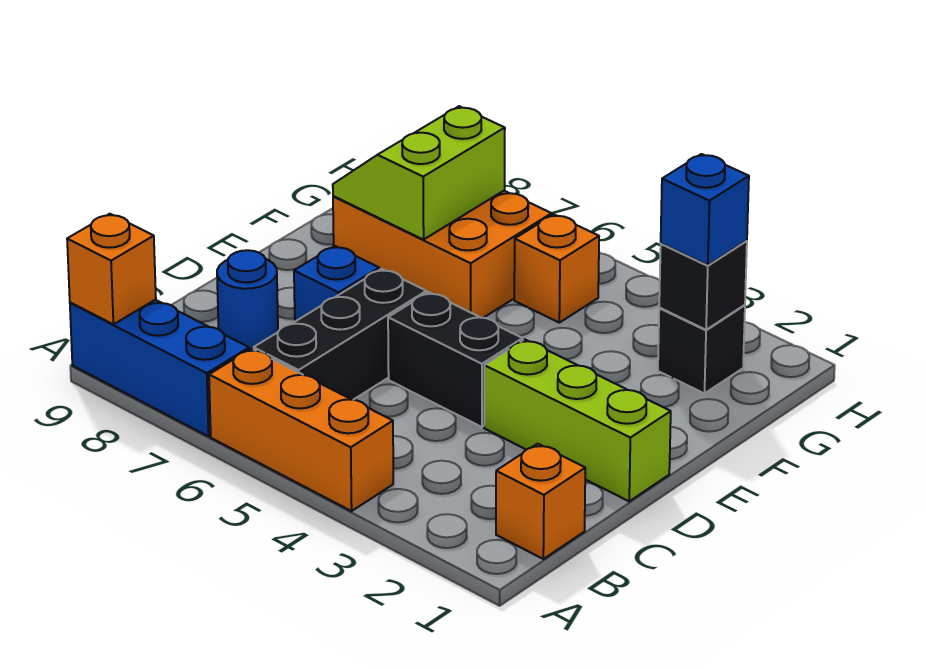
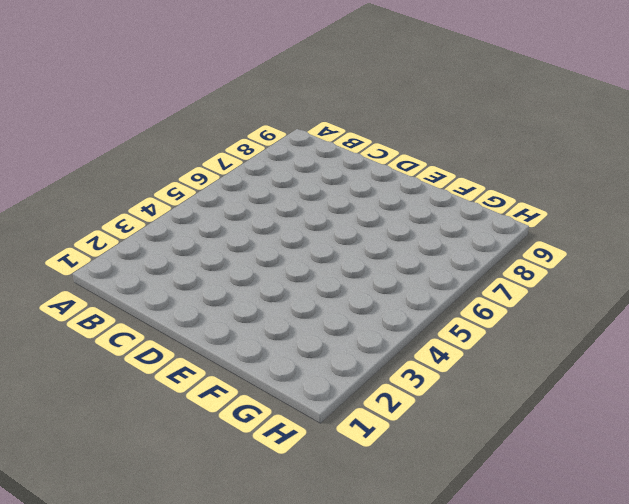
none -> orange 1x3 brick [209,349,393,511]
none -> blue 1x3 brick [70,300,249,436]
none -> orange 1x1 brick [496,444,585,559]

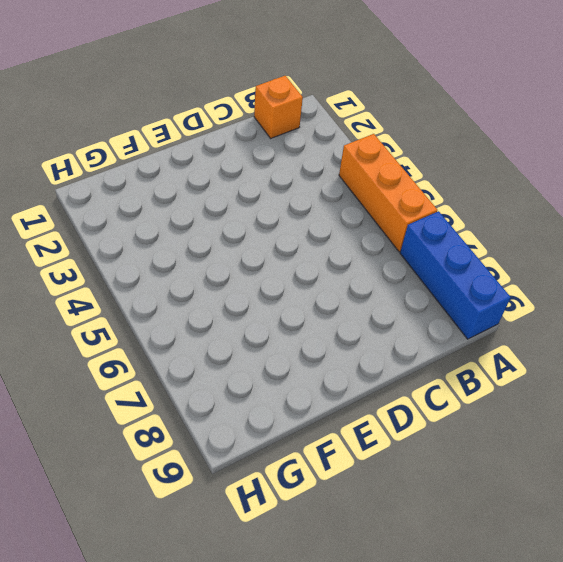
none -> black 1x3 brick [254,269,426,400]
none -> blue 1x1 round brick [217,250,278,350]
none -> lime 1x3 brick [484,339,671,501]

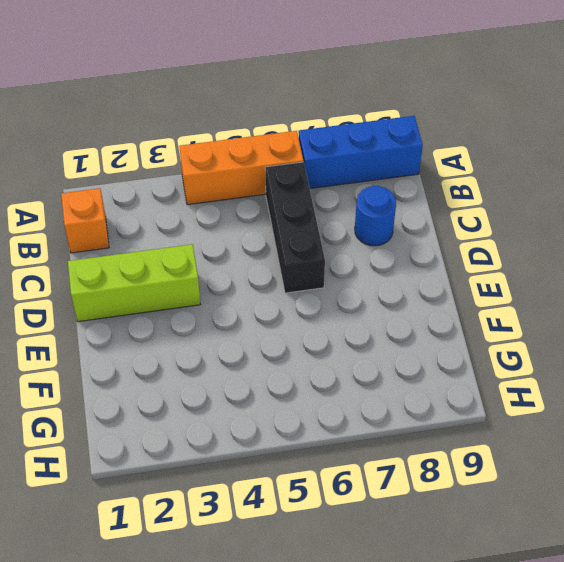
none -> black 1x2 brick [388,292,523,427]
none -> blue 1x1 brick [294,246,379,321]
none -> orange 2x3 brick [333,191,552,318]

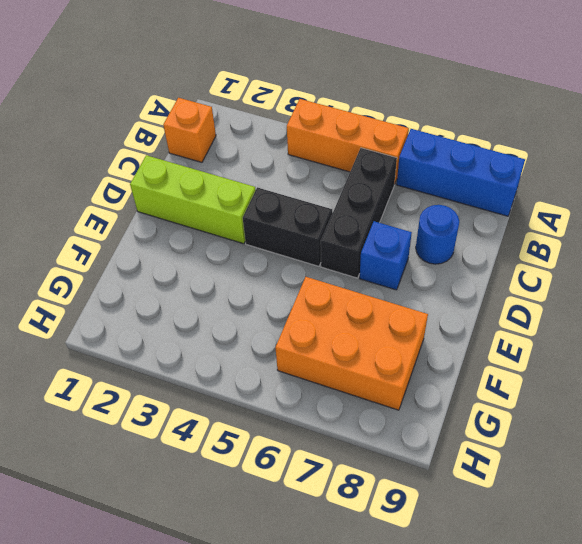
none -> black 1x1 brick [658,305,745,394]
none -> orange 1x1 brick [514,215,599,323]
none -> orange 1x1 brick [67,214,156,324]

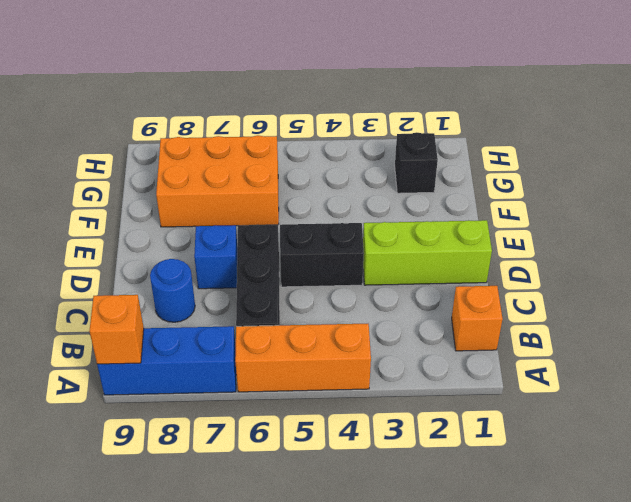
none -> orange 1x1 brick [514,215,599,323]
none -> lime 2x2 slope [333,106,505,240]
none -> black 1x1 brick [659,241,747,330]

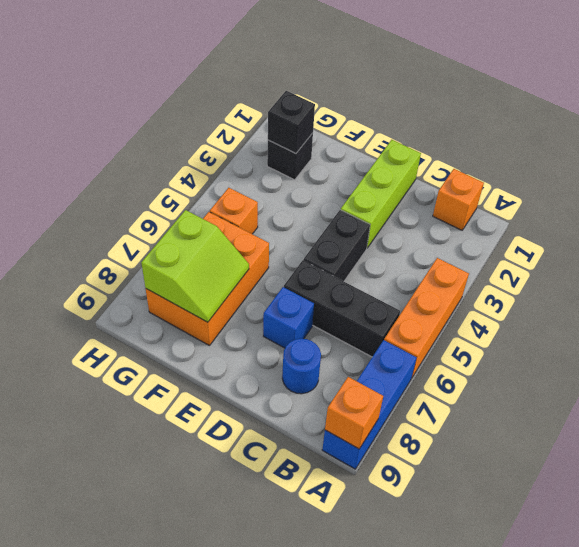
lime 2x2 slope [141,210,249,322] -> lime 2x2 slope turned to [333,106,505,240]
none -> blue 1x1 brick [661,154,749,265]

